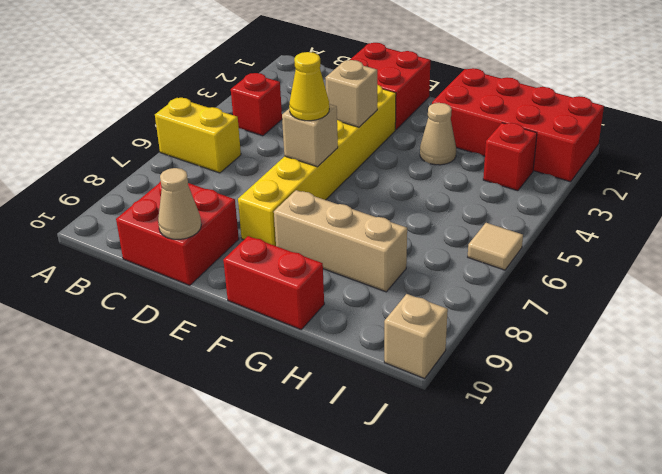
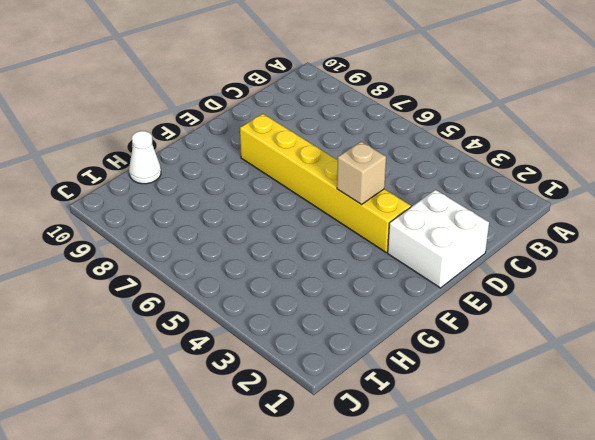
white 2x2 brick [388,190,489,288] -> red 2x2 brick [350,43,430,130]
white 1x1 cone [129,131,161,184] -> none
none -> yellow 1x2 brick [155,98,241,173]
none -> red 1x1 brick [231,73,282,136]
none -> red 2x2 brick [116,181,239,285]

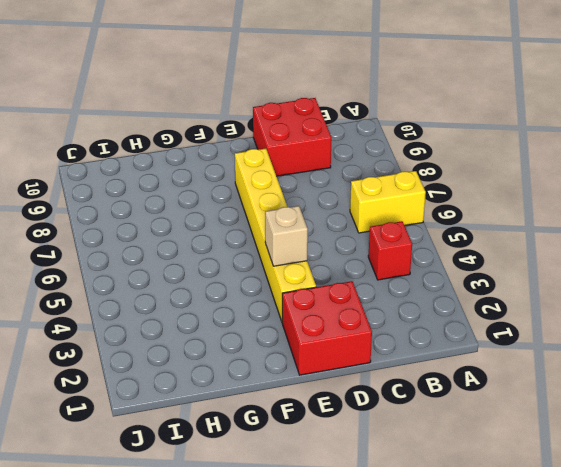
none -> tan 1x3 brick [274,190,407,292]
none -> red 1x2 brick [223,236,324,329]
none -> red 2x4 brick [432,68,604,182]

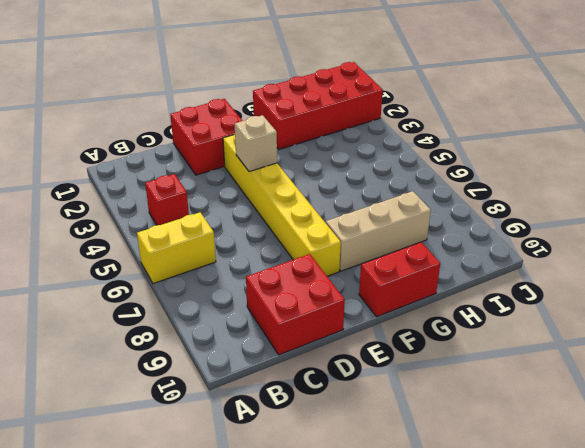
none -> tan 1x1 cone [420,103,456,165]
none -> red 1x1 brick [483,123,537,191]
none -> tan 1x1 tile [468,223,523,270]

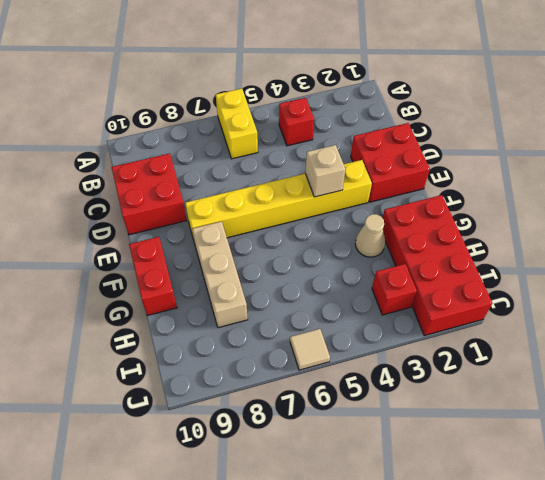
none -> tan 1x1 brick [384,294,448,378]
none -> tan 1x1 cone [158,168,201,239]
none -> tan 1x1 brick [282,104,338,167]

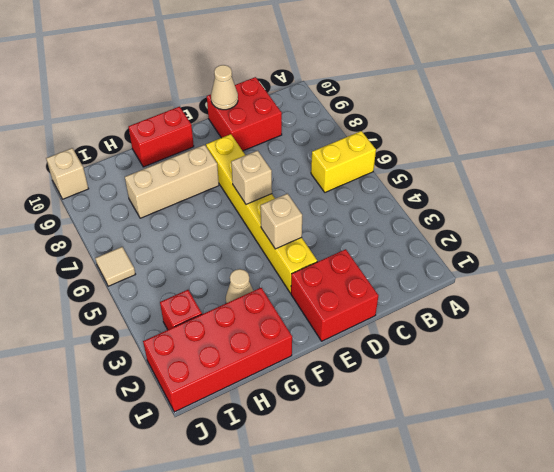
none -> red 1x1 brick [231,73,282,136]
none -> yellow 1x1 cone [289,52,329,121]

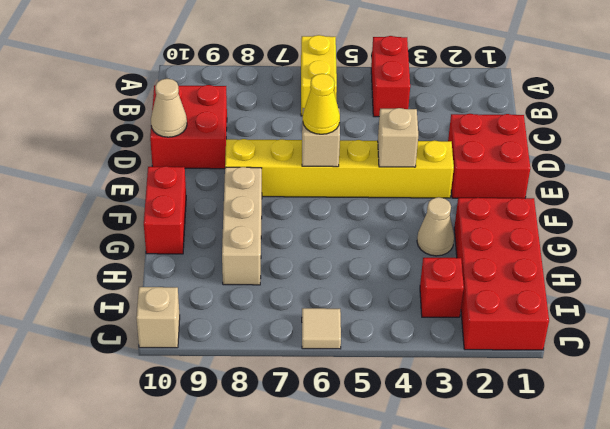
red 1x2 brick [371,36,410,117] -> red 1x1 brick [231,73,282,136]

